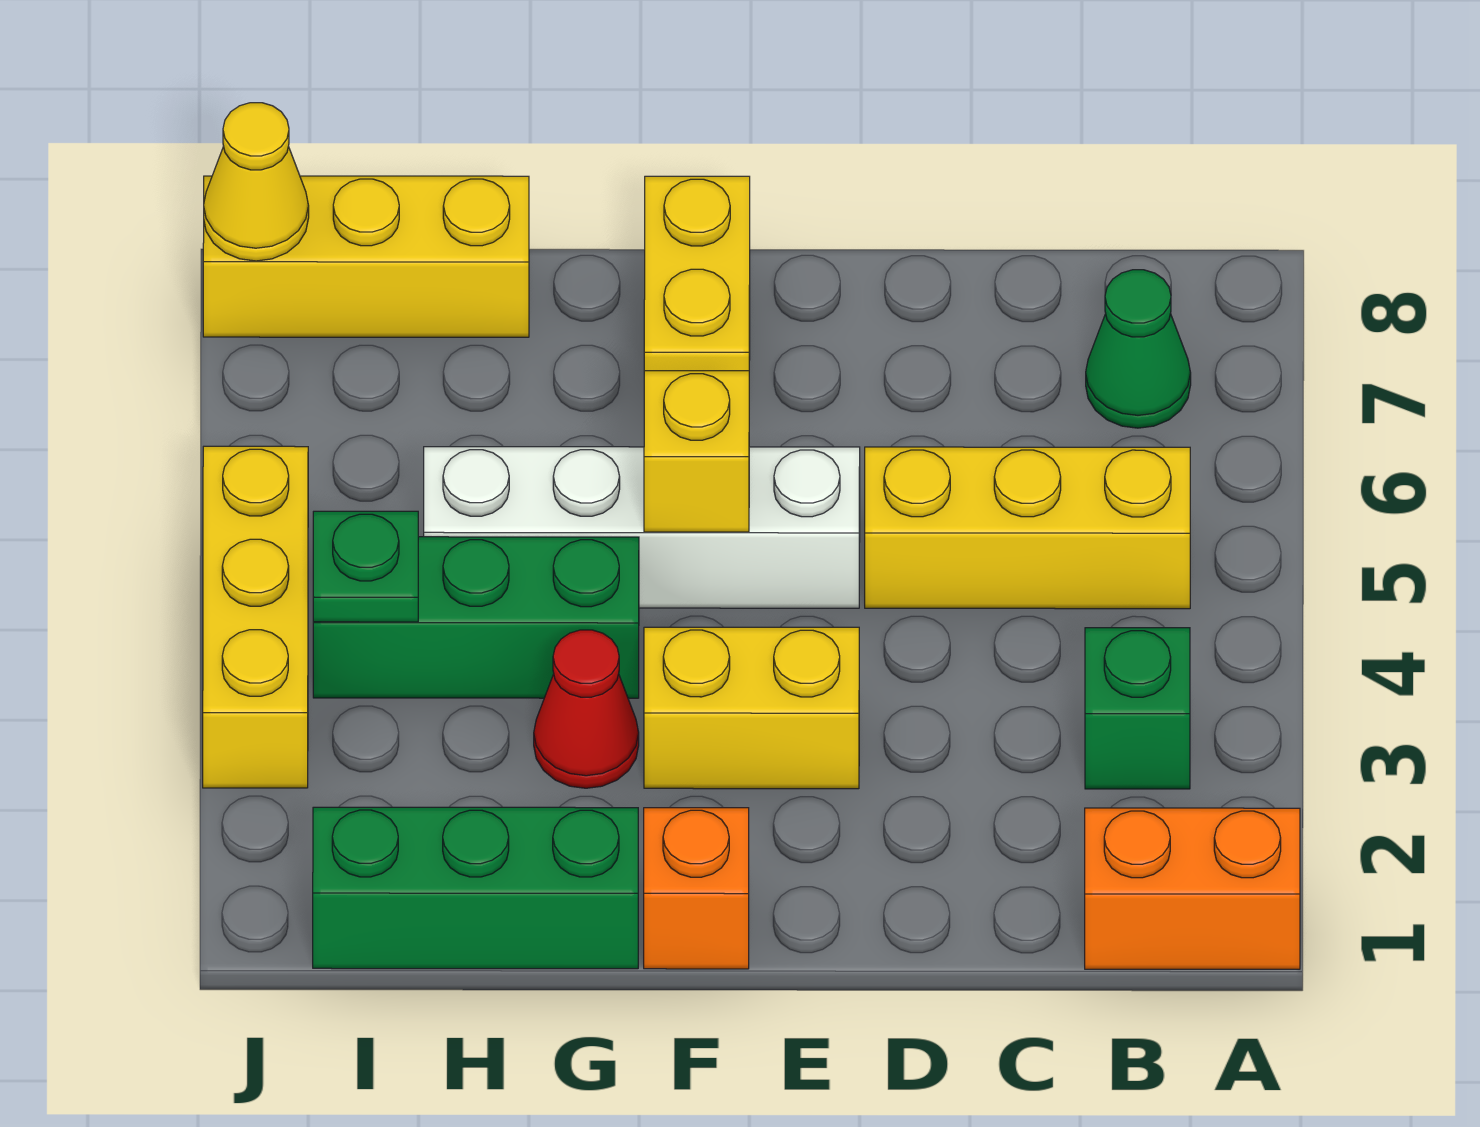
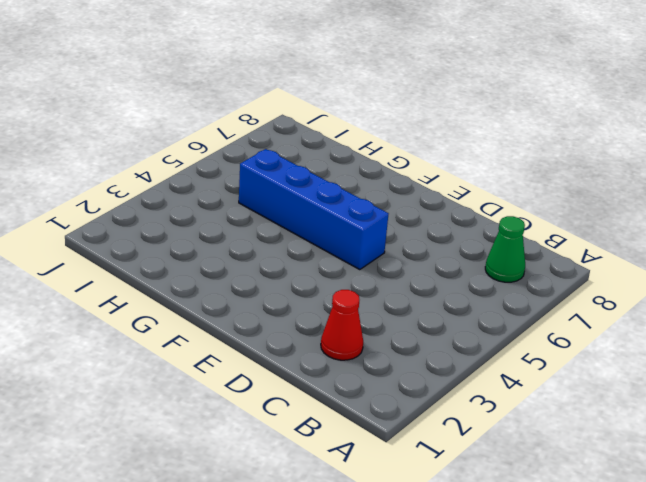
red 1x1 cone [321,290,363,360] -> red 1x1 cone moved to [534,630,639,788]
blue 1x4 brick [239,149,388,270] -> white 1x4 brick [424,447,860,608]
none -> orange 1x2 brick [1085,808,1300,969]
none -> green 1x1 brick [1085,628,1190,789]
none -> yellow 1x3 brick [865,447,1190,609]

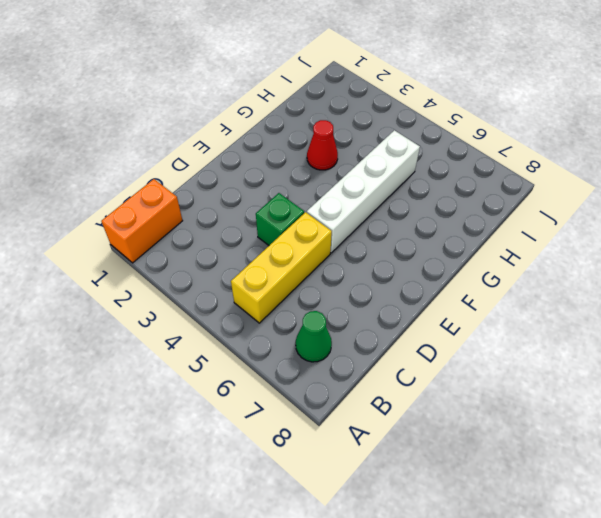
green 1x1 brick [256,193,304,245] -> green 1x1 brick moved to [1085,628,1190,789]
none -> yellow 1x2 brick [644,627,859,789]
none -> orange 1x1 brick [644,808,749,969]
none -> yellow 1x2 brick [644,176,750,371]

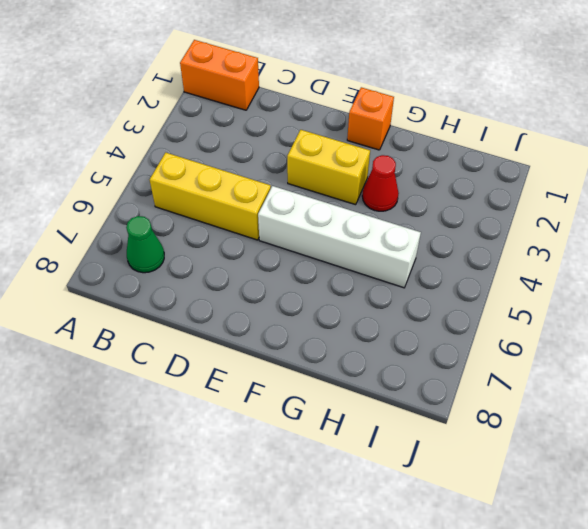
none -> green 1x1 brick [1085,628,1190,789]
none -> yellow 1x2 brick [644,176,750,371]
none -> green 1x3 brick [313,807,638,969]

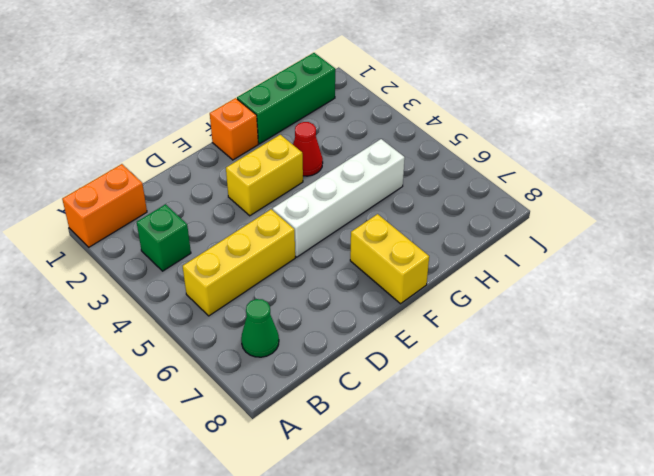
none -> green 1x3 brick [313,537,639,698]
none -> yellow 1x3 brick [203,176,529,337]
none -> yellow 1x3 brick [203,446,308,788]

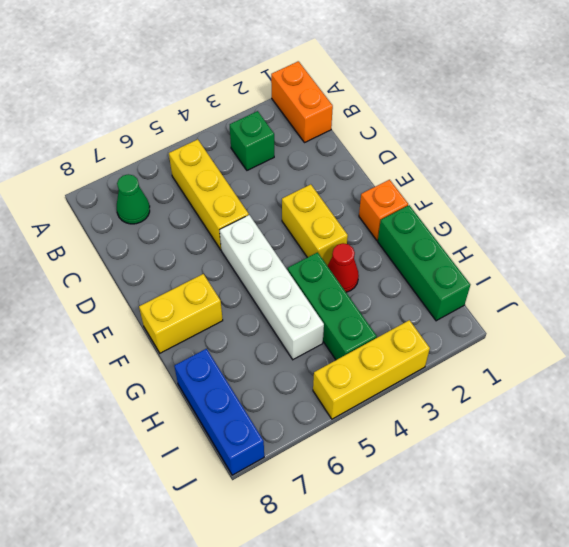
blue 1x3 brick [174,349,264,475] -> yellow 1x3 brick [203,176,529,337]
none -> yellow 1x1 brick [644,371,749,532]
none -> green 1x1 plate [313,511,418,622]
none -> yellow 1x1 cone [204,103,309,261]

